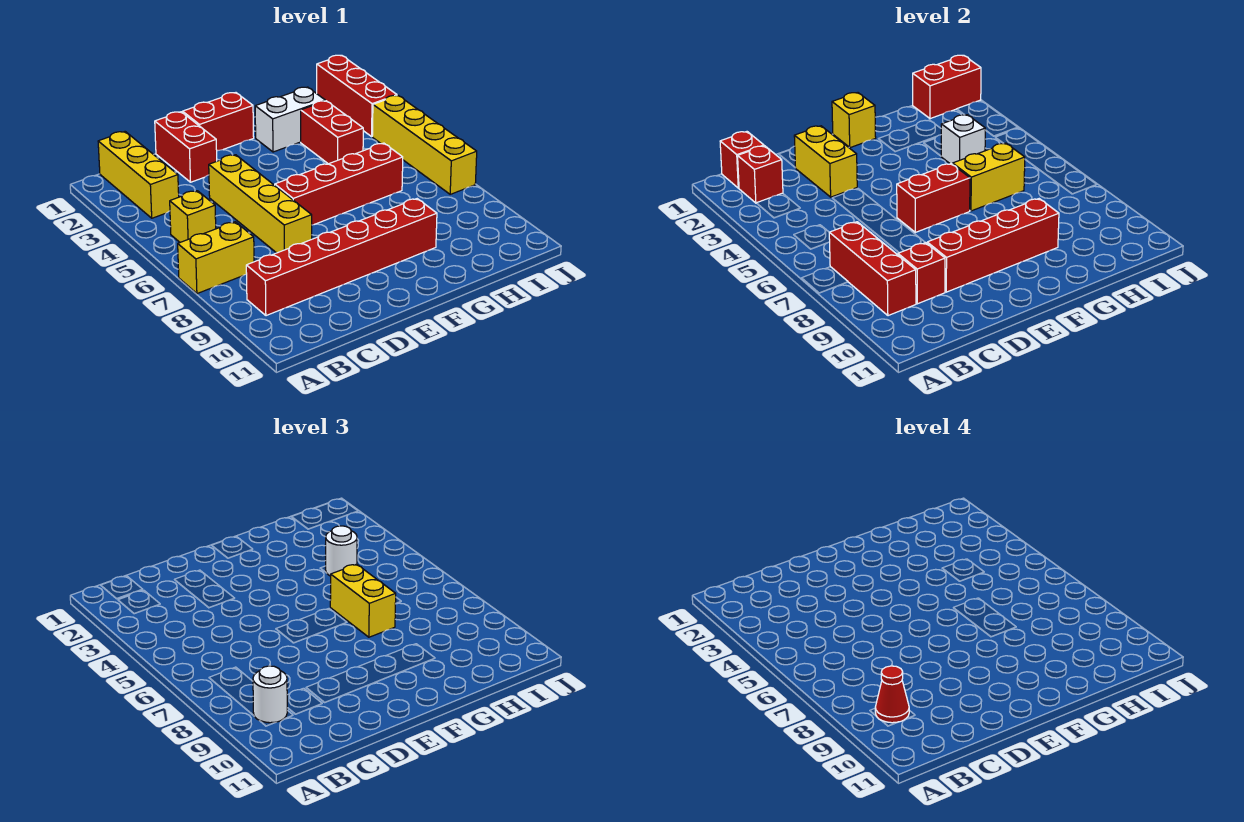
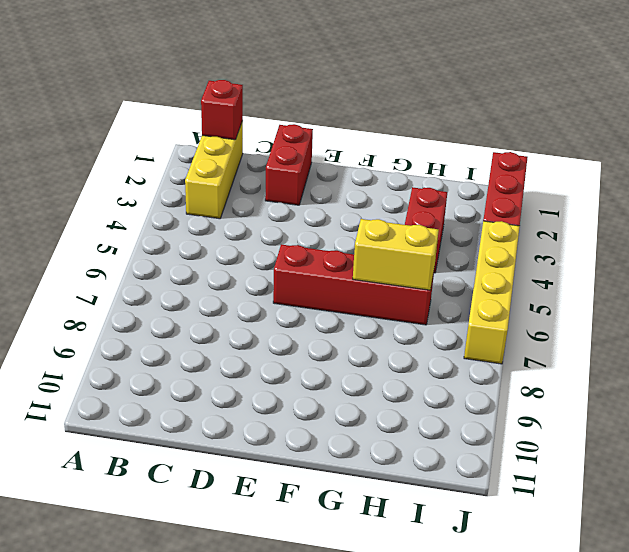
none -> yellow 1x2 brick [178,222,254,294]
none -> yellow 1x1 brick [170,191,216,242]
none -> red 1x6 brick [246,199,437,316]

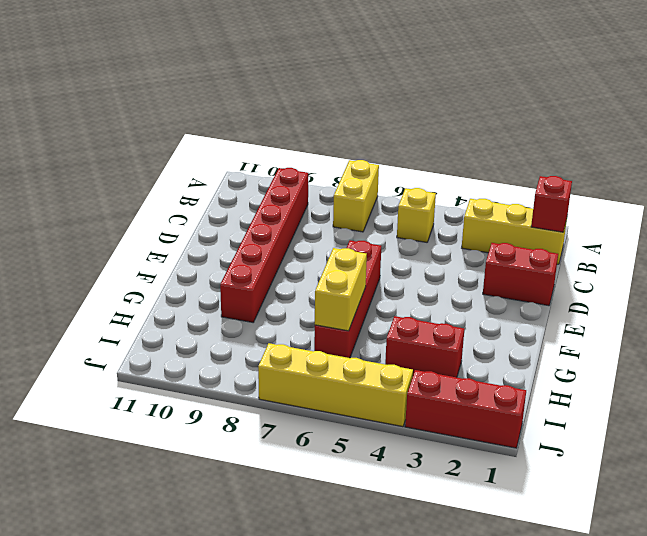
none -> yellow 1x4 brick [209,155,312,253]
none -> red 1x2 brick [183,93,254,151]
none -> white 1x2 brick [255,87,325,152]

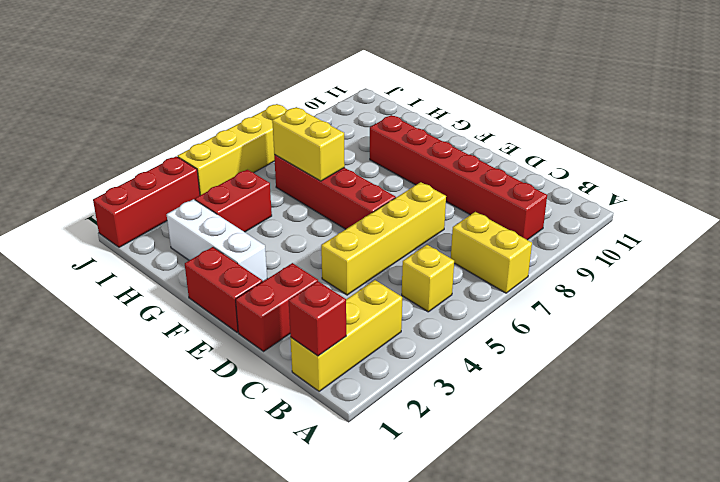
white 1x3 brick [167,199,267,281] -> white 1x2 brick [255,87,325,152]
none -> red 1x1 brick [738,146,783,203]
none -> red 1x3 brick [829,222,916,316]
none -> red 1x1 brick [898,243,945,304]

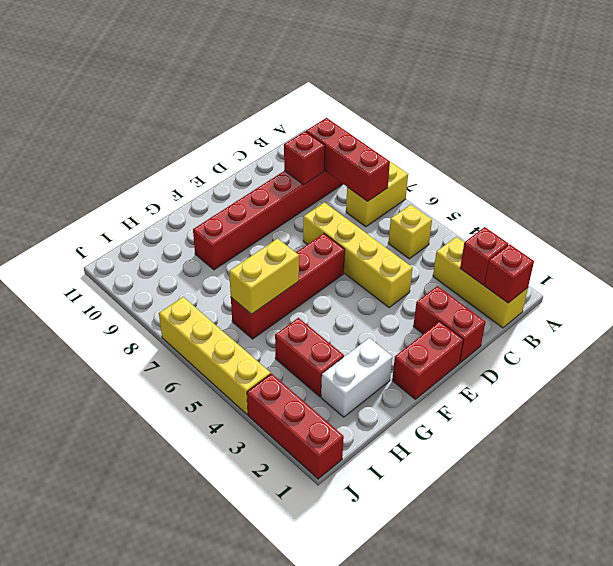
none -> yellow 1x2 brick [794,126,857,197]
none -> red 1x4 brick [927,199,1059,292]
none -> red 1x2 brick [897,164,970,232]

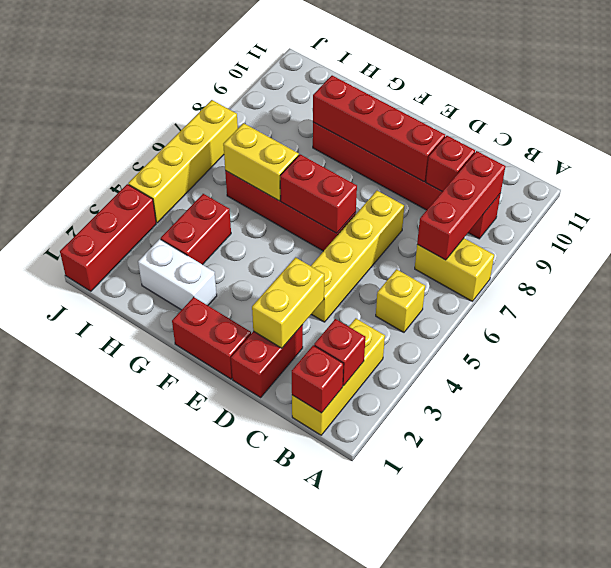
none -> yellow 1x1 brick [832,93,876,148]
none -> white 1x1 brick [941,115,985,164]
none -> red 1x2 brick [913,55,981,119]

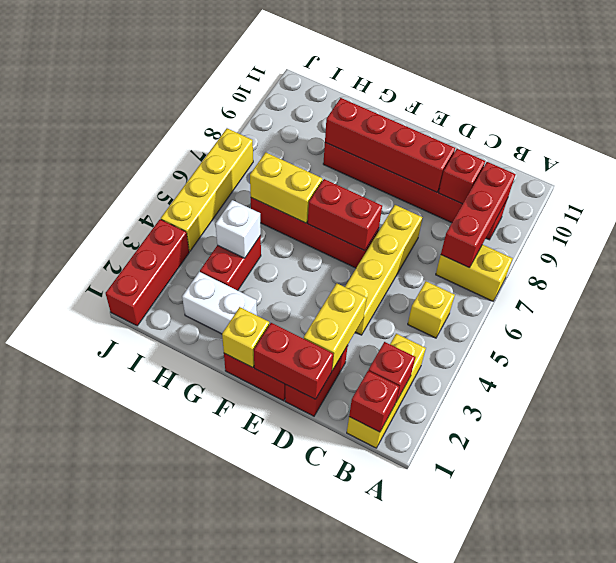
red 1x2 brick [254,323,333,399] -> red 1x2 brick moved to [913,55,981,119]
none -> white 1x1 round brick [253,666,287,723]
none -> yellow 1x2 brick [330,564,396,637]
none -> white 1x1 round brick [326,526,357,576]

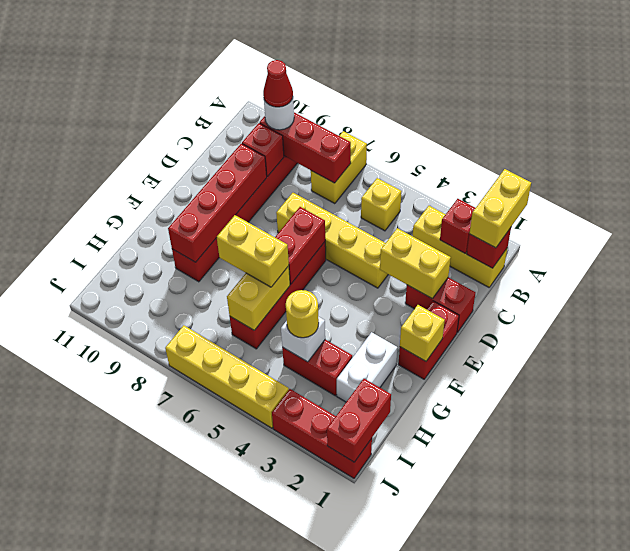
yellow 1x2 brick [470,169,531,248] -> none
yellow 1x1 round brick [286,290,319,338] -> white 1x1 round brick [326,526,357,576]

